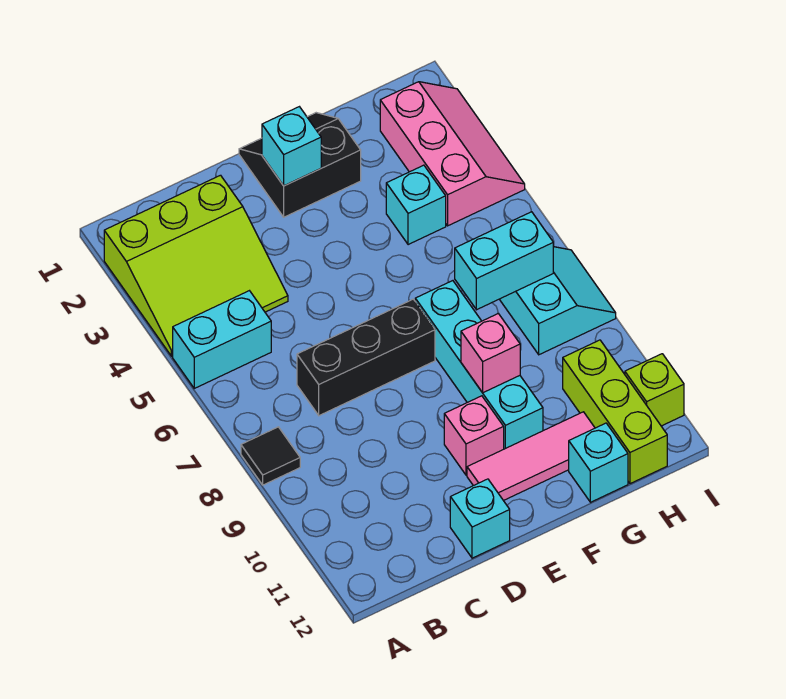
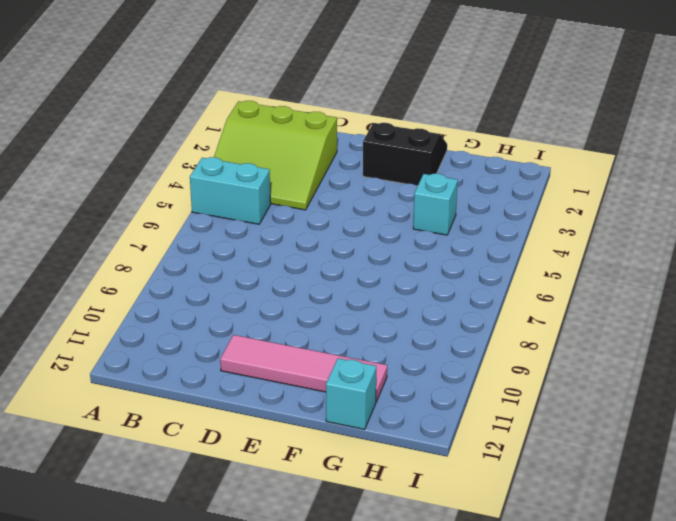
pink 1x4 tile [220,335,387,402] -> pink 1x3 tile [467,412,595,501]
none -> black 1x1 tile [241,427,300,485]
none -> black 1x3 brick [297,299,435,416]
none -> cyan 1x1 brick [450,479,510,558]

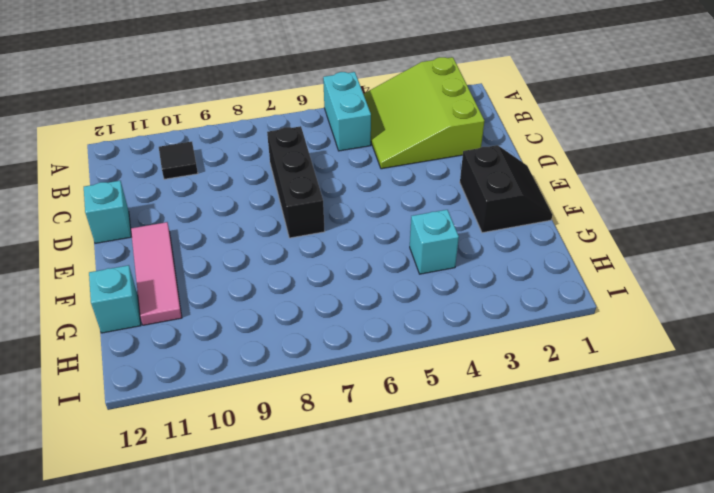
black 1x1 tile [159,142,198,179] -> black 1x1 tile moved to [241,427,300,485]
none -> pink 1x1 brick [444,396,504,475]
none -> cyan 1x4 brick [415,281,543,449]
none -> pink 2x3 slope [380,82,525,226]

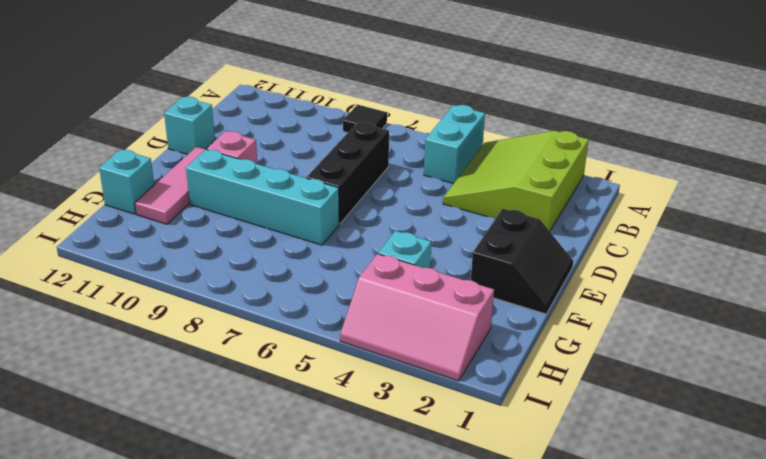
none -> cyan 2x2 slope [499,247,616,355]
none -> lime 1x3 brick [563,340,667,484]
none -> lime 1x1 brick [625,354,684,426]

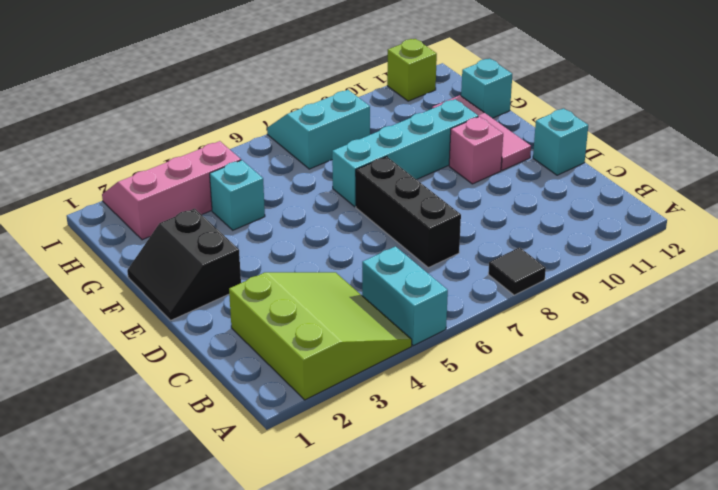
none -> lime 1x3 brick [563,340,667,484]
none -> cyan 1x1 brick [262,107,321,186]
none -> pink 1x1 brick [461,314,520,393]

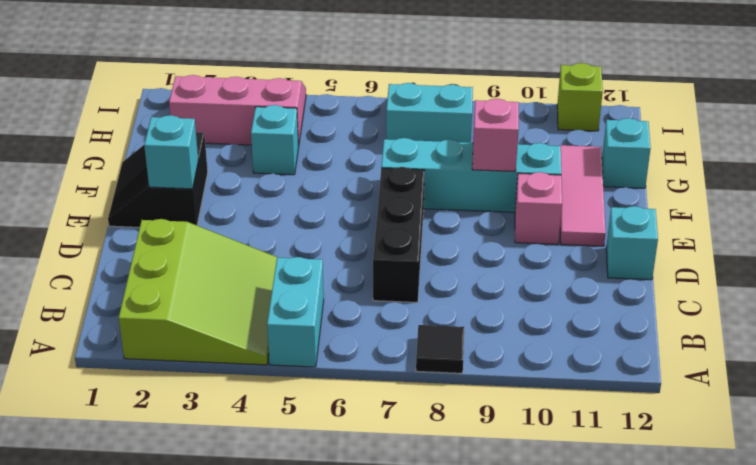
none -> lime 1x3 brick [563,340,667,484]
none -> cyan 1x2 brick [455,212,553,310]

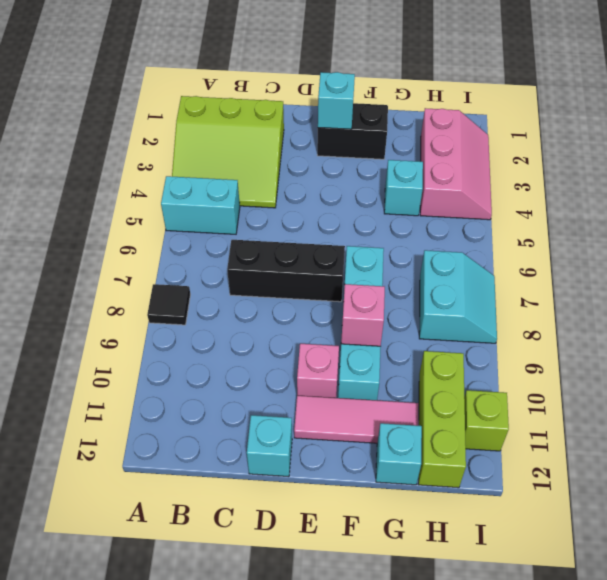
none -> cyan 1x2 brick [455,212,553,310]

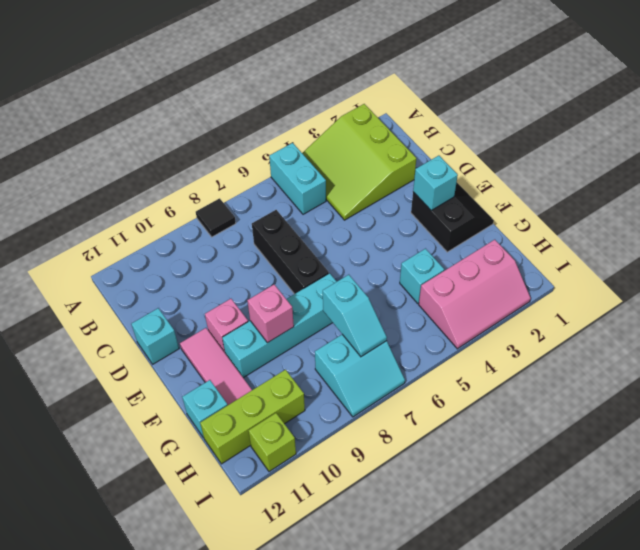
cyan 1x2 slope [323,275,387,357] -> cyan 1x2 brick [455,212,553,310]

